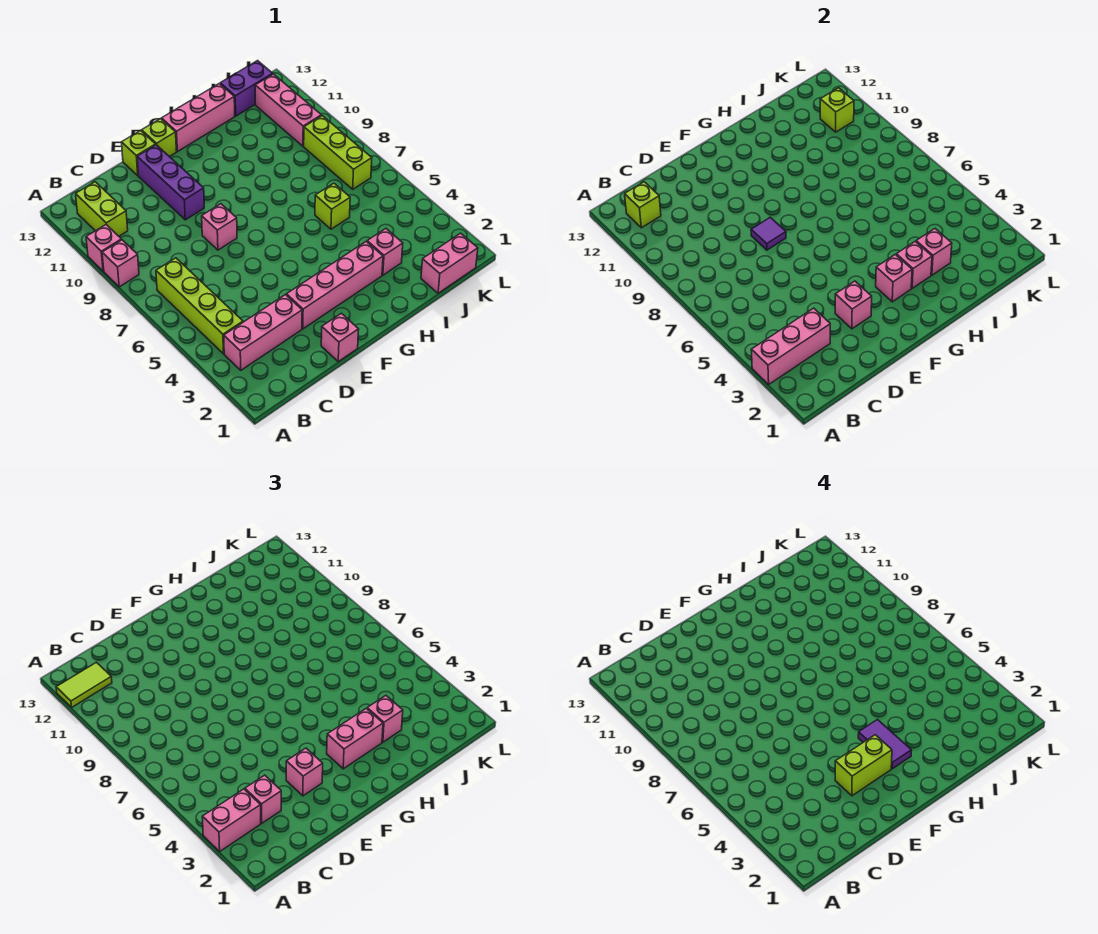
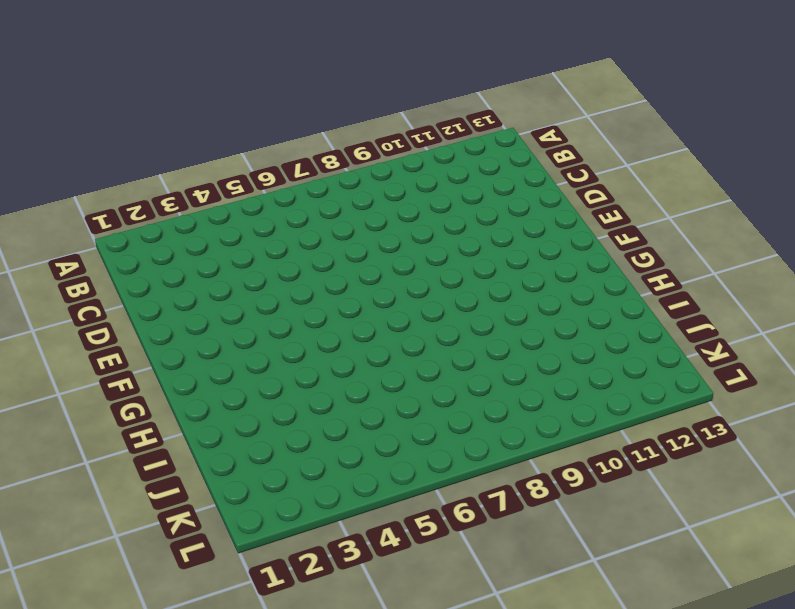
none -> pink 1x1 brick [102,240,139,287]
none -> pink 1x1 brick [86,225,121,271]
none -> pink 1x3 brick [224,295,302,370]
none -> lime 1x4 brick [156,258,243,354]

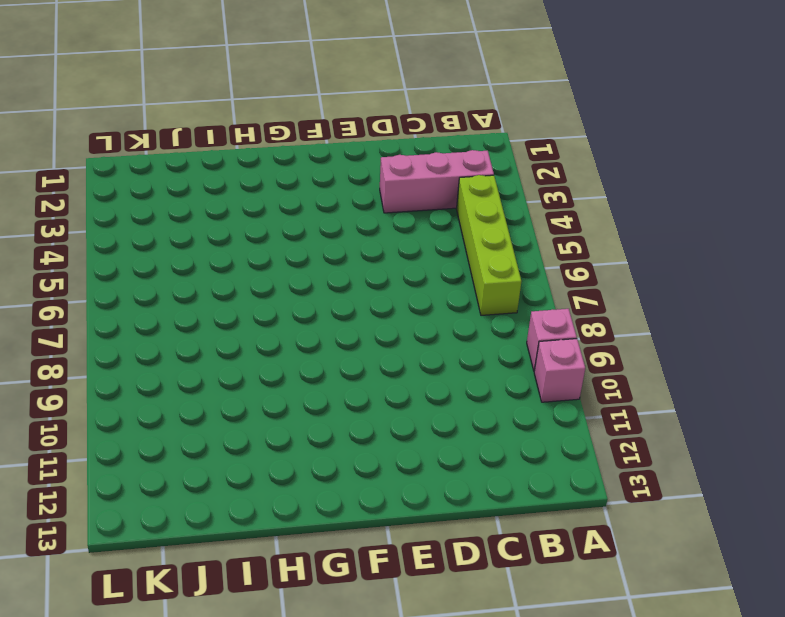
none -> lime 1x2 brick [76,182,128,236]
none -> pink 1x1 brick [321,313,359,361]
none -> pink 1x4 brick [286,241,383,329]
none -> pink 1x1 brick [202,204,237,250]

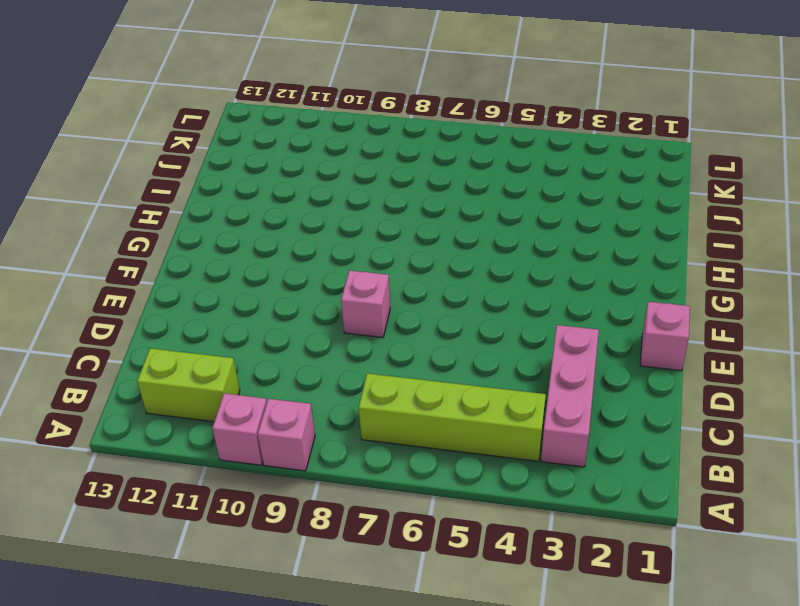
none -> pink 1x4 brick [286,241,383,329]
none -> purple 1x3 brick [137,145,204,220]
none -> lime 1x1 brick [122,131,156,176]
none -> lime 1x1 brick [142,119,177,157]

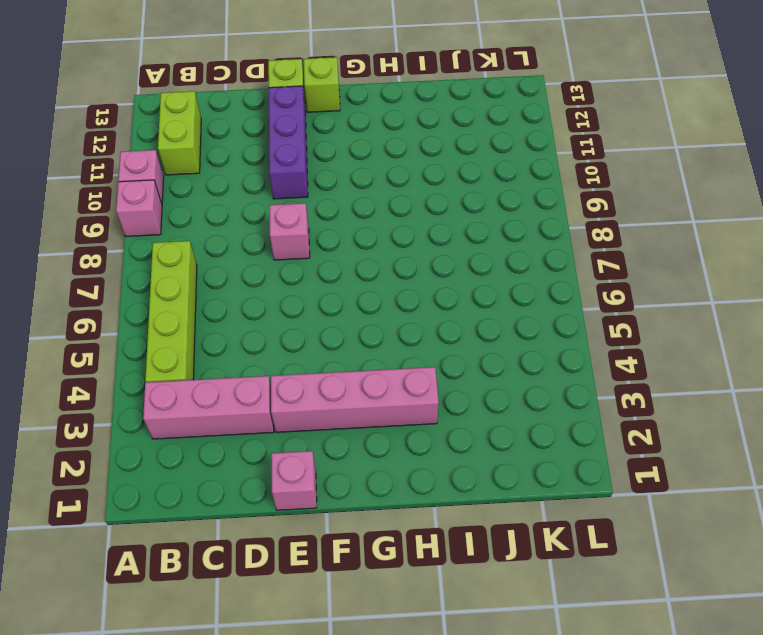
none -> pink 1x3 brick [162,84,235,152]
none -> pink 1x1 brick [367,229,403,275]
none -> lime 1x1 brick [315,183,350,229]
none -> pink 1x2 brick [421,233,478,293]

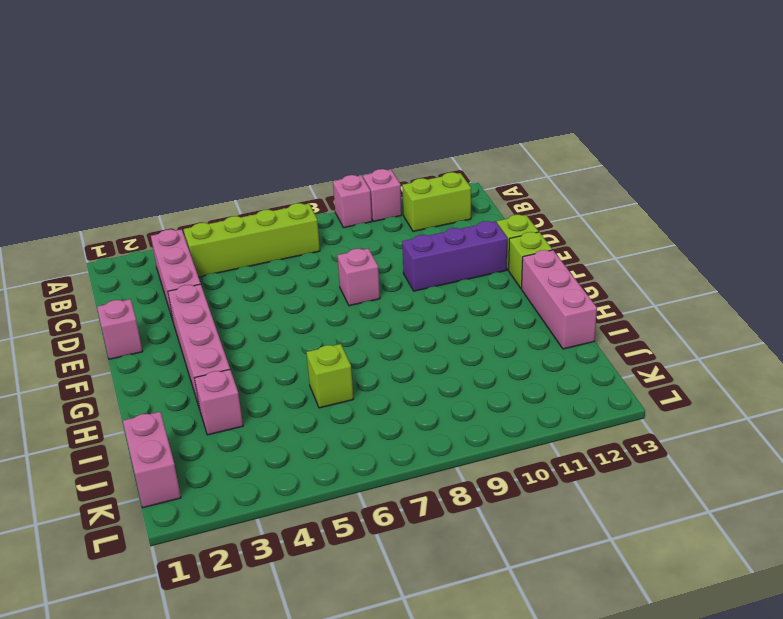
none -> purple 1x2 brick [220,61,273,116]
none -> lime 1x3 brick [304,116,372,189]
none -> pink 1x3 brick [255,74,321,146]
none -> pink 1x3 brick [751,308,830,384]

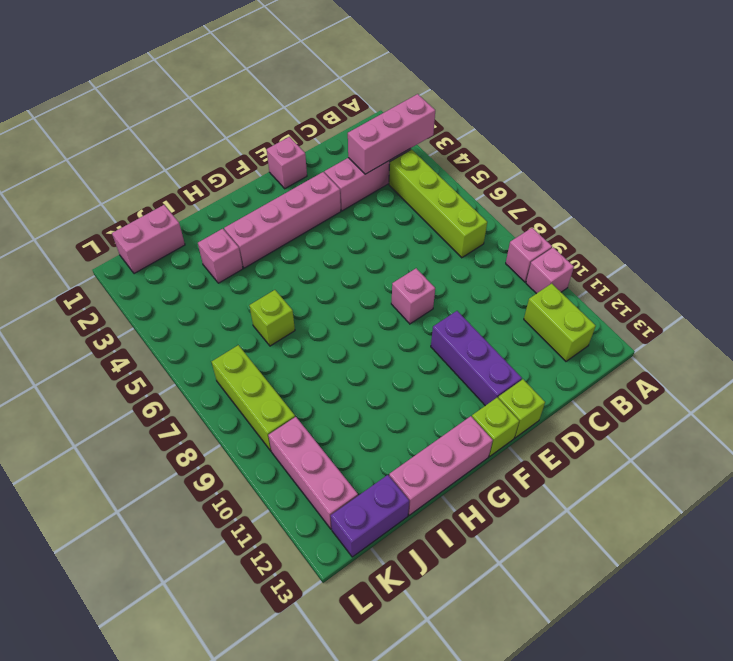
none -> lime 1x1 brick [625,182,661,228]
none -> pink 1x1 brick [835,281,872,329]
none -> purple 1x1 tile [751,217,786,250]
none -> pink 1x1 brick [876,255,912,302]

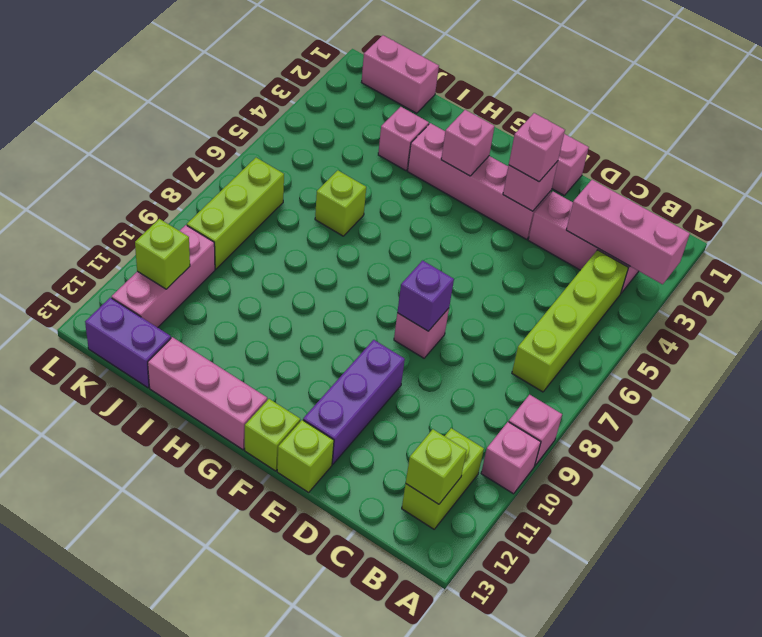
purple 1x1 brick [397,260,454,331] -> purple 1x1 tile [751,217,786,250]
none -> pink 1x1 brick [896,241,932,288]
none -> pink 1x1 brick [916,229,952,275]
none -> pink 1x2 brick [202,789,261,851]
none -> lime 1x2 tile [56,662,112,707]

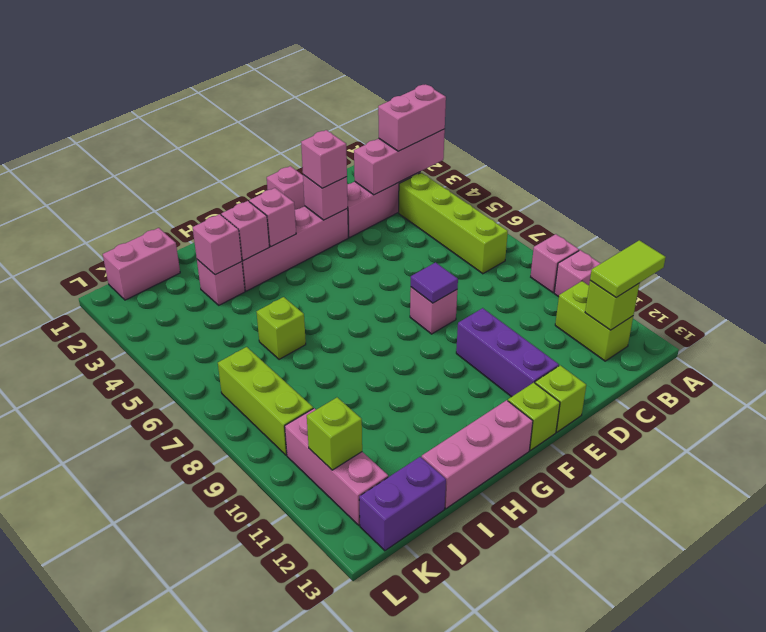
none -> pink 1x1 brick [245,775,281,823]
none -> pink 1x2 brick [327,708,383,769]
none -> pink 1x1 brick [367,696,403,742]
none -> lime 1x2 brick [835,735,892,796]

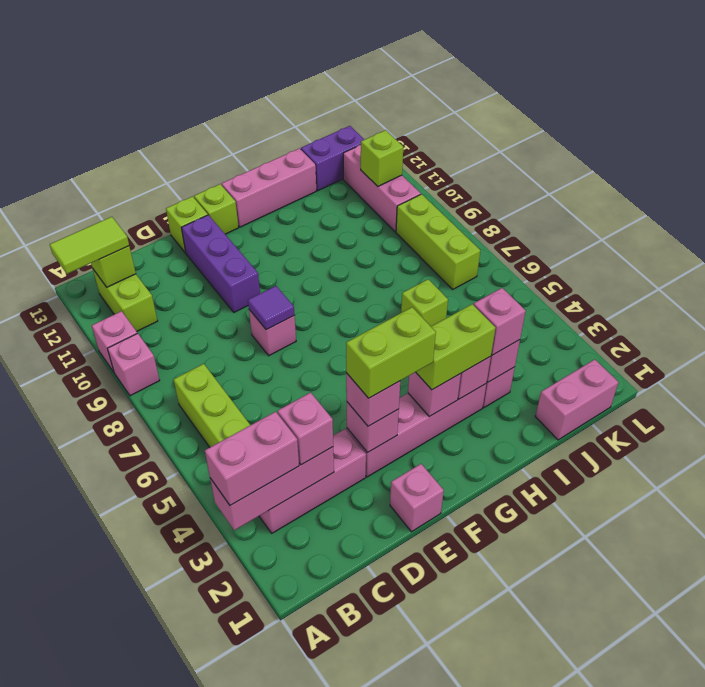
lime 1x2 brick [416,304,495,390] -> pink 1x2 brick [327,708,383,769]
none -> purple 1x2 tile [858,720,912,769]

